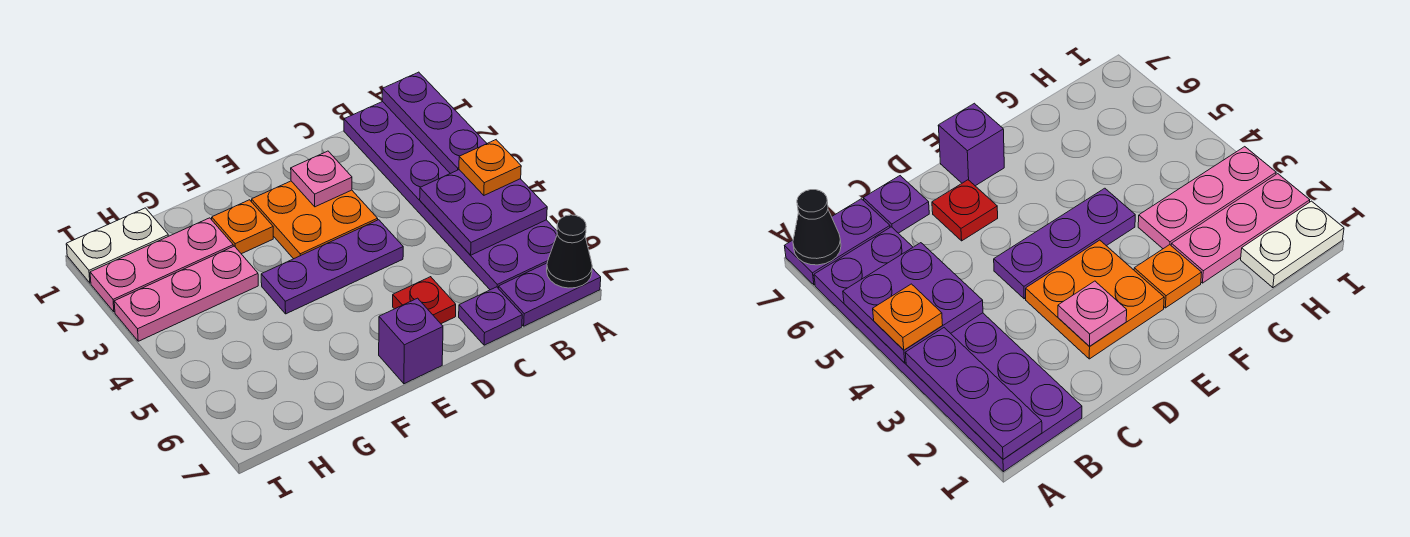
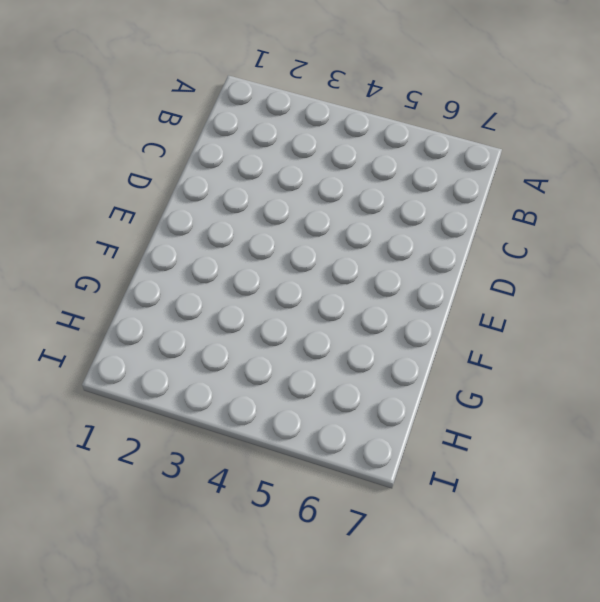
none -> purple 2x6 plate [344,102,557,290]
none -> purple 1x2 plate [498,263,601,326]
none -> purple 1x1 plate [459,287,522,345]

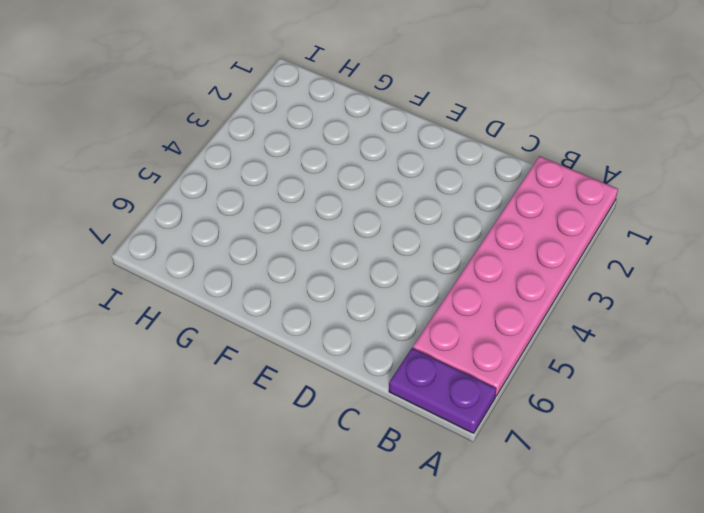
pink 2x6 plate [413,156,618,396] -> purple 2x6 plate [344,102,557,290]
none -> purple 1x1 plate [459,287,522,345]
none -> orange 2x2 plate [252,181,378,259]
none -> purple 1x3 plate [261,220,403,314]

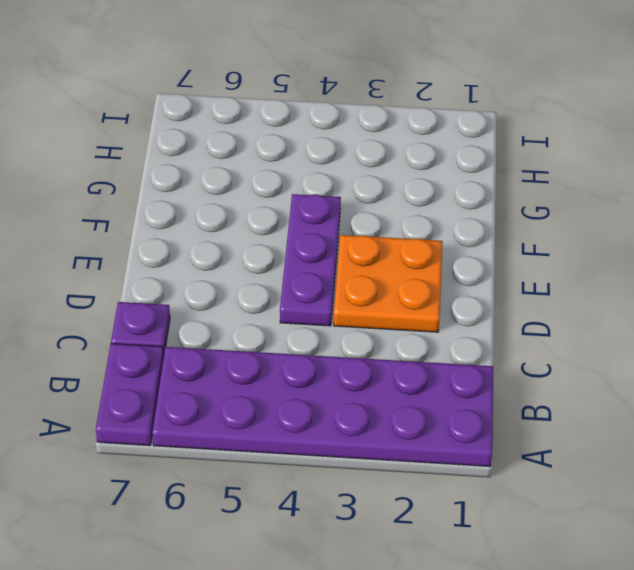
none -> red 1x1 plate [393,277,456,324]
none -> purple 1x1 brick [379,298,443,384]
none -> orange 1x1 plate [212,200,273,254]

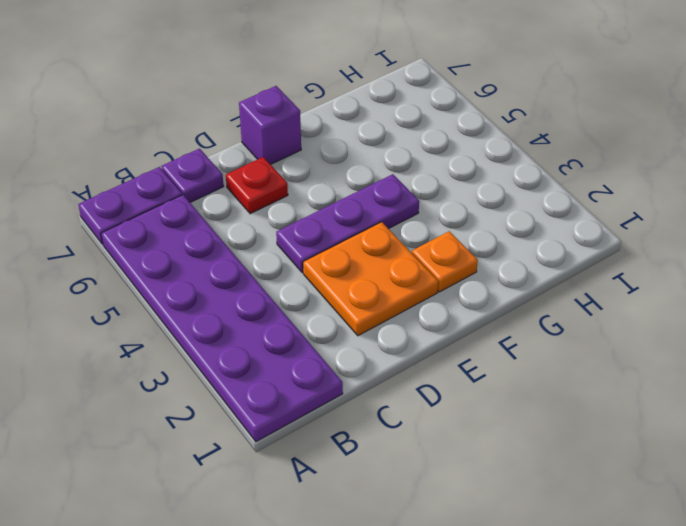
none -> pink 1x3 plate [90,218,233,312]
none -> pink 1x3 plate [114,246,258,341]
none -> white 1x2 plate [66,208,168,283]

